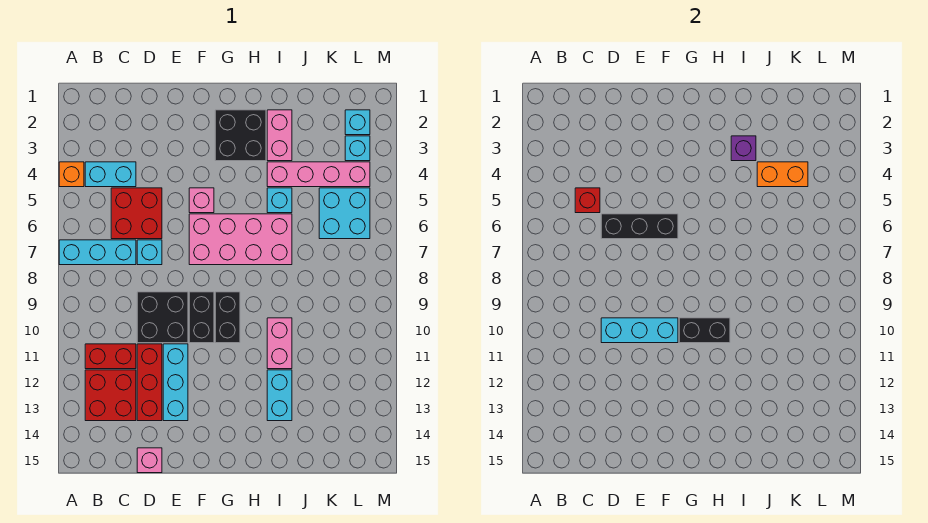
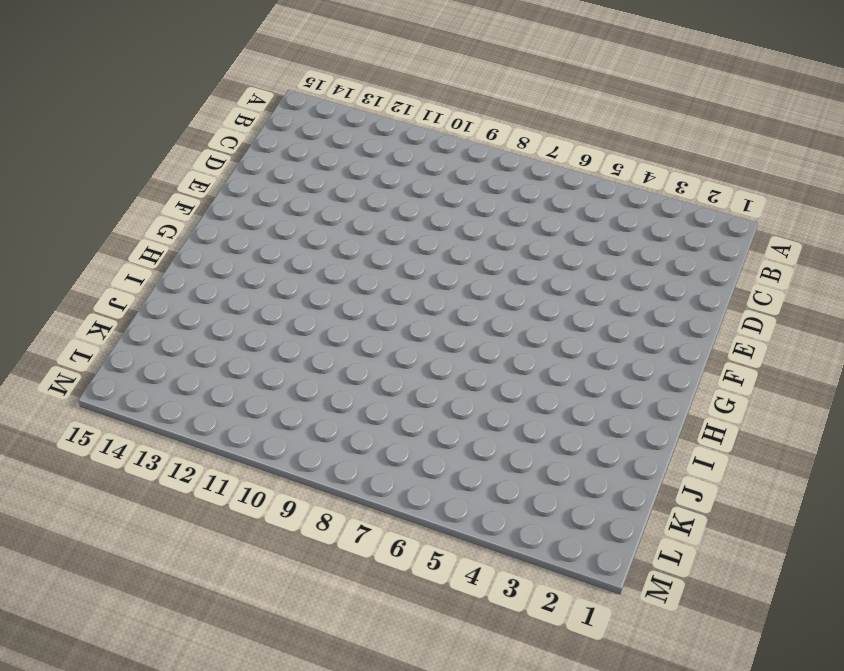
none -> orange 1x1 brick [59,162,84,187]
none -> cyan 1x3 brick [59,240,136,265]
none -> cyan 1x2 brick [85,162,136,187]
none -> red 1x2 brick [85,344,136,369]

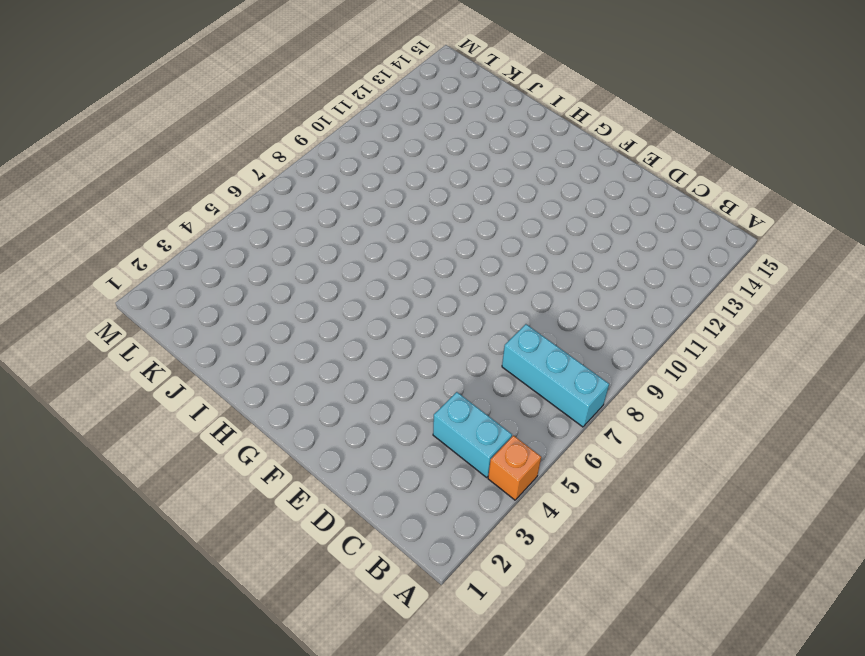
none -> red 1x2 brick [85,344,136,369]
none -> red 2x2 brick [85,370,136,421]
none -> red 2x2 brick [111,188,162,239]
none -> cyan 1x1 brick [137,240,162,265]

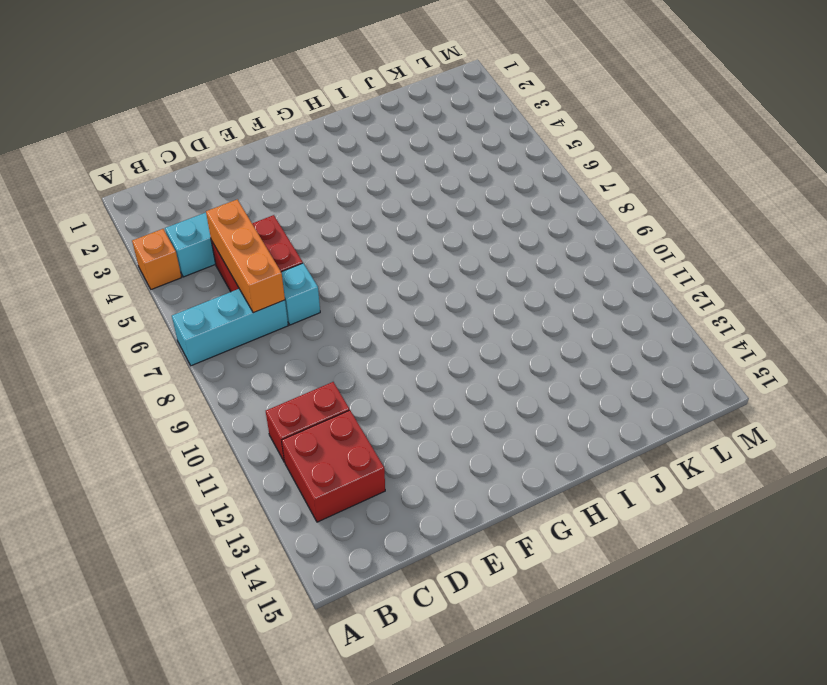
orange 1x3 brick [206,199,285,313] -> red 1x1 brick [575,188,600,213]
none -> black 2x2 brick [137,292,188,343]
none -> red 1x3 brick [137,344,162,421]
none -> pink 1x1 brick [137,448,162,473]
none -> cyan 1x3 brick [163,344,188,421]

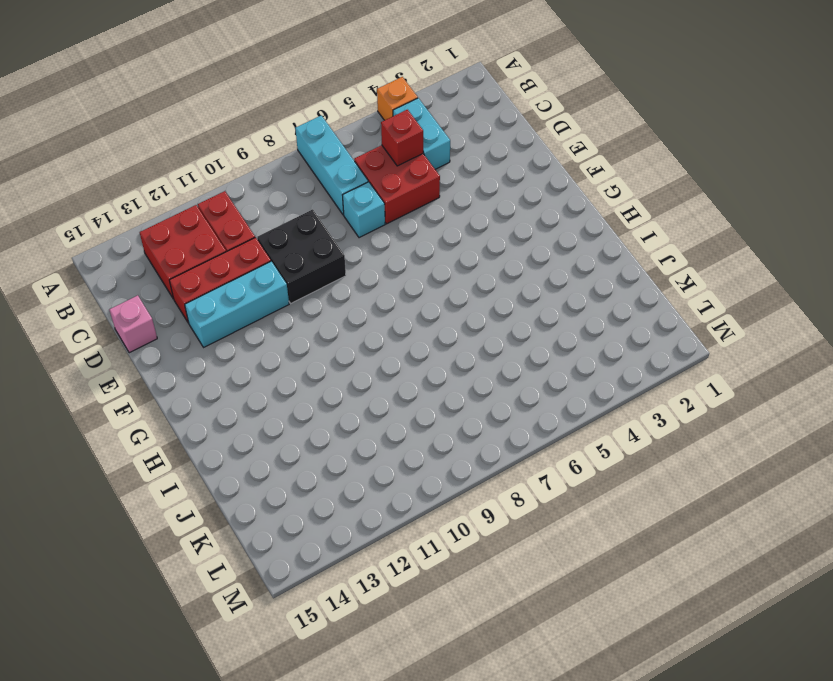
none -> pink 1x1 brick [189,188,214,213]
none -> pink 2x4 brick [189,214,292,265]
none -> black 1x2 brick [189,292,214,343]
none -> black 2x2 brick [215,110,266,161]

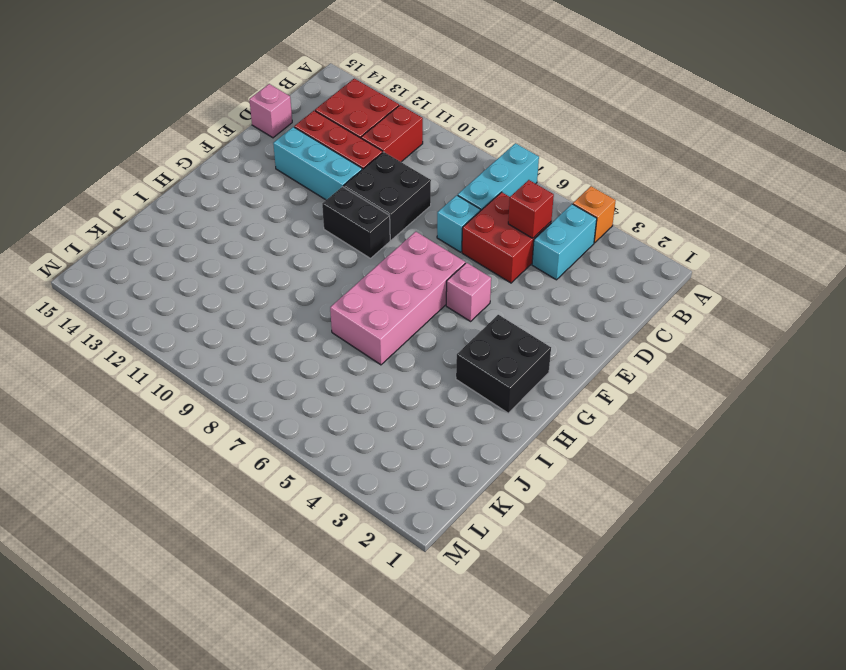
none -> black 1x2 brick [215,292,240,343]
none -> pink 1x2 brick [267,110,292,161]
none -> pink 1x4 brick [267,162,370,187]
none -> cyan 1x1 brick [267,188,292,213]

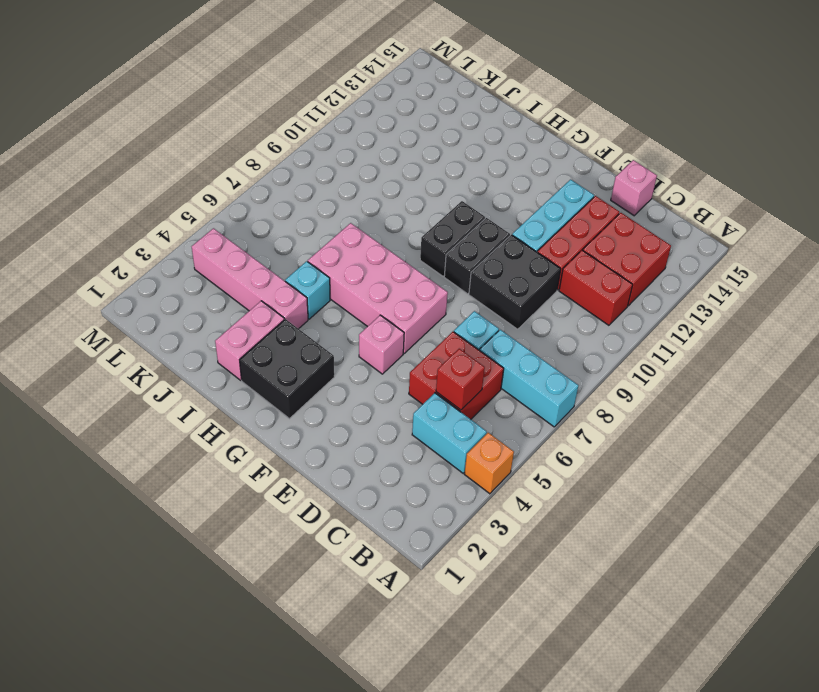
none -> pink 1x2 brick [267,318,292,369]
none -> cyan 1x2 brick [267,370,292,421]
none -> cyan 2x2 brick [319,188,370,239]
none -> cyan 1x1 brick [345,110,370,135]

